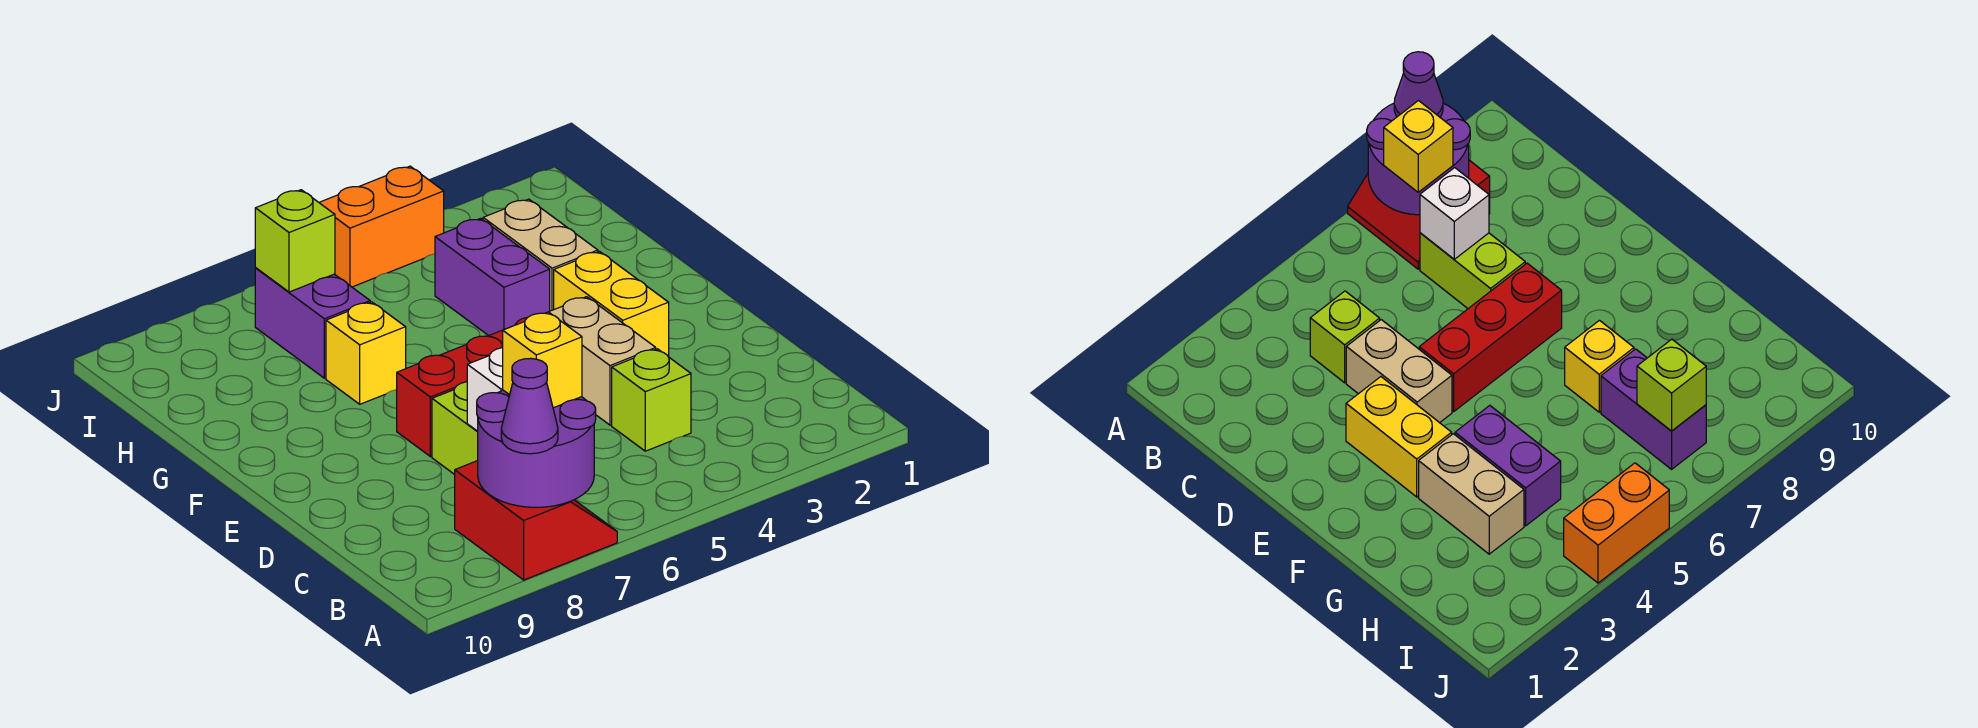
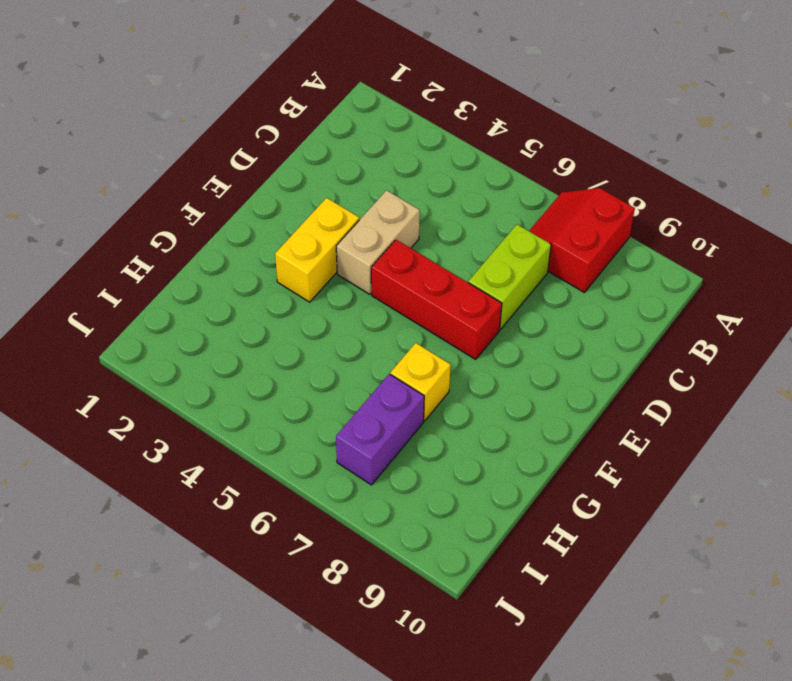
none -> lime 1x1 brick [612,349,691,451]
none -> tan 1x2 brick [483,199,598,311]
none -> purple 1x2 brick [435,218,550,336]

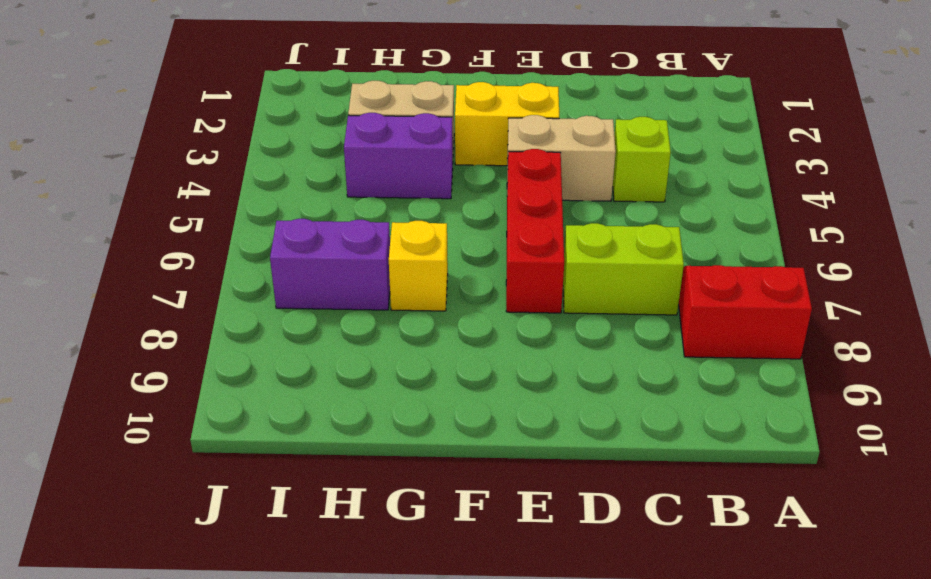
none -> orange 1x2 brick [319,166,444,287]
none -> purple 2x2 round brick [477,390,596,507]
none -> white 1x1 brick [467,348,503,431]

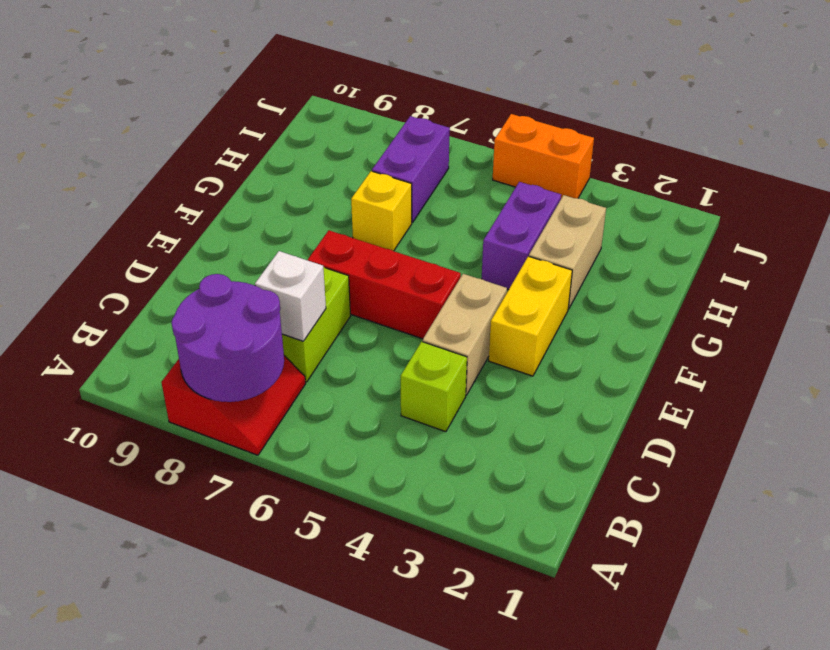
none -> lime 1x1 brick [255,190,335,292]
none -> purple 1x1 cone [501,358,558,454]
none -> yellow 1x1 brick [502,312,582,408]

